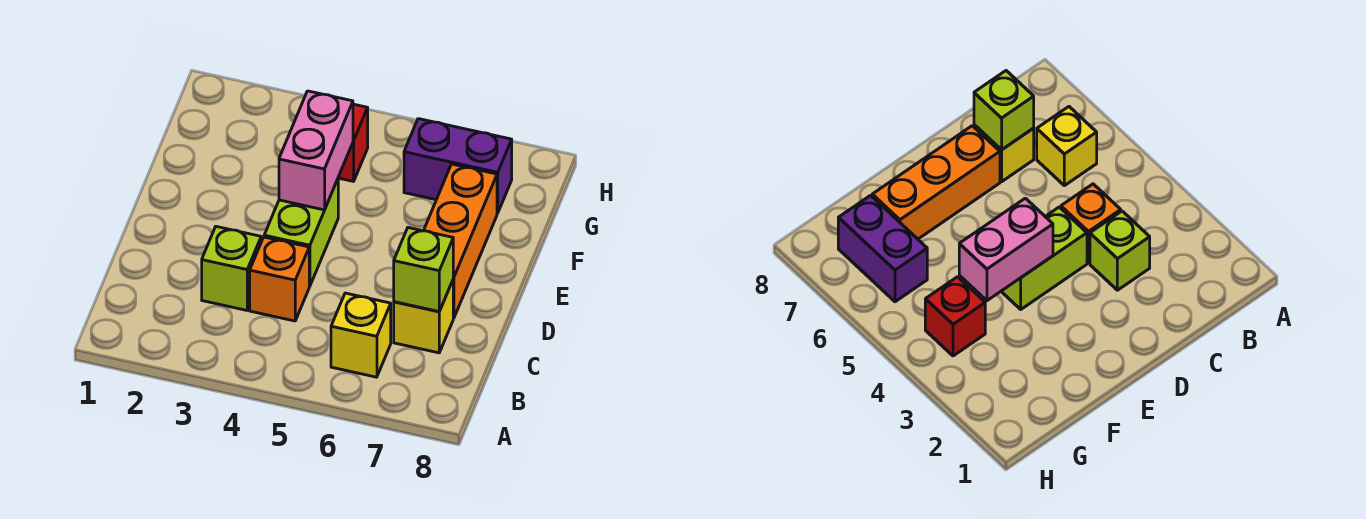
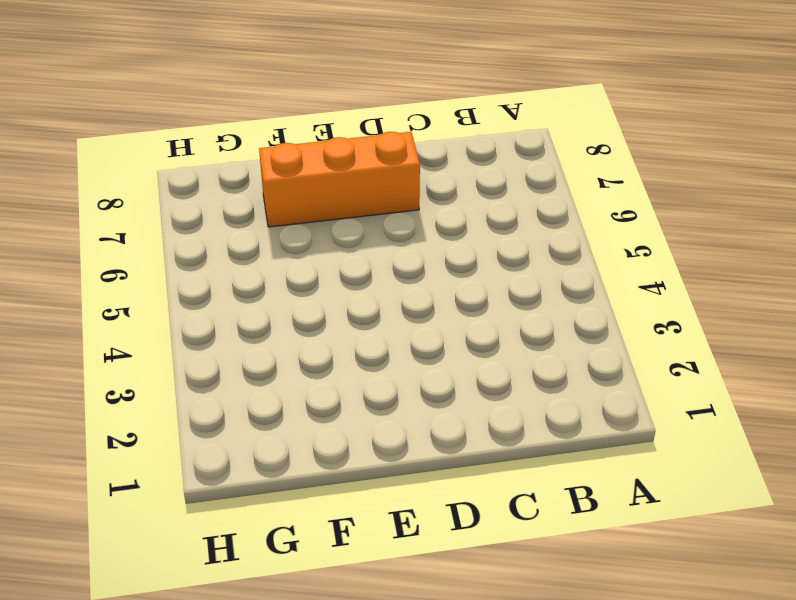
none -> yellow 1x1 brick [331,293,391,377]
none -> lime 1x1 brick [202,227,261,310]

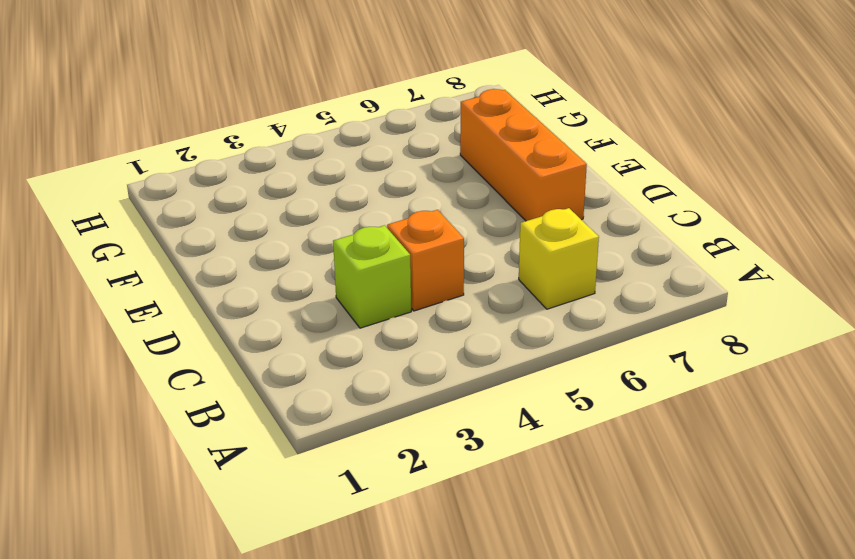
none -> yellow 1x1 brick [394,281,453,353]
none -> lime 1x2 brick [264,179,338,286]

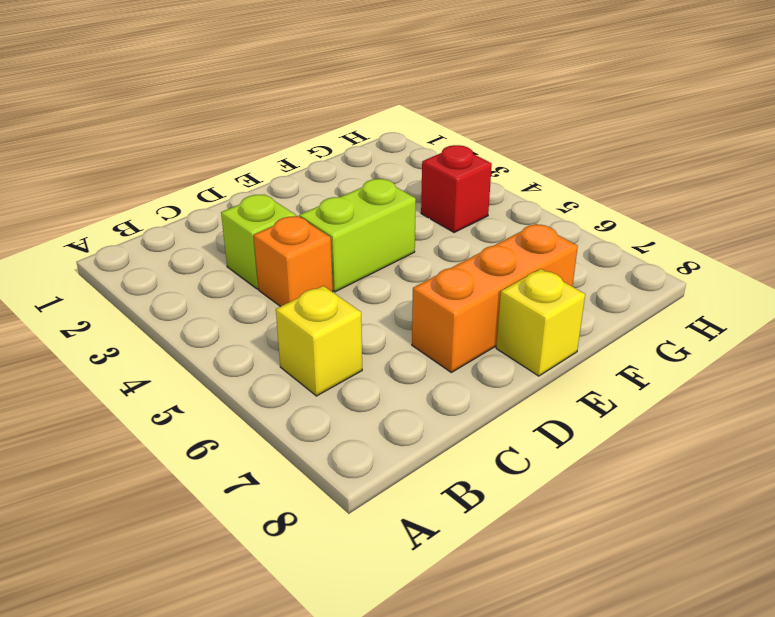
yellow 1x1 brick [496,269,585,376] -> yellow 1x1 brick moved to [394,281,453,353]
none -> purple 1x2 brick [404,119,512,213]
none -> lime 1x1 brick [394,228,453,311]

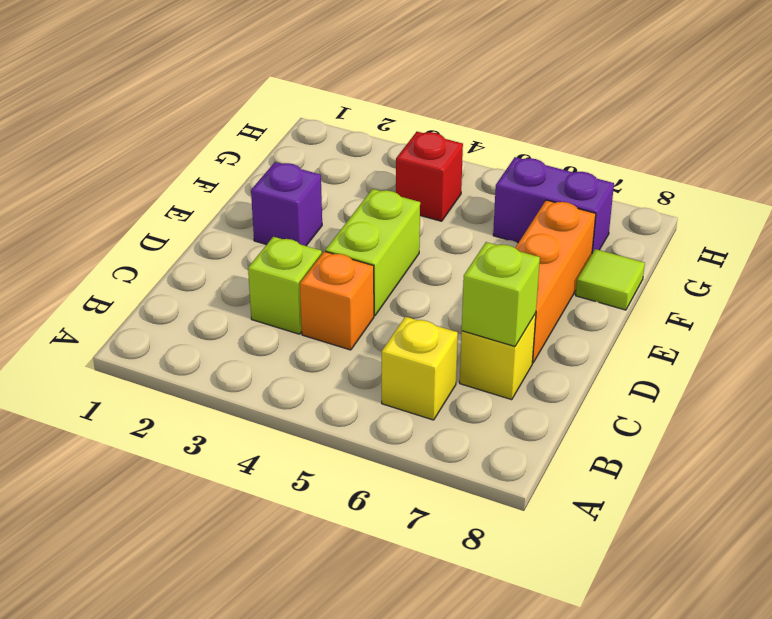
purple 1x1 brick [251,162,322,246] -> none
lime 1x1 tile [576,249,645,310] -> none
none -> pink 1x2 brick [279,91,353,210]

